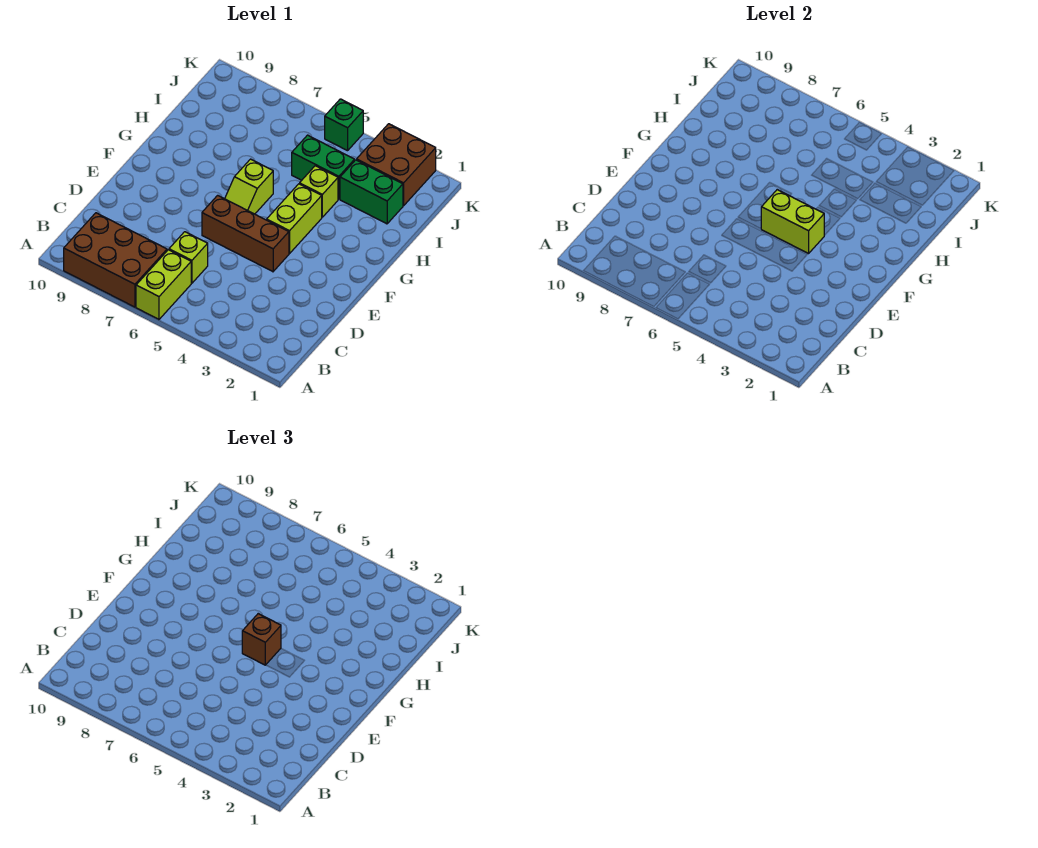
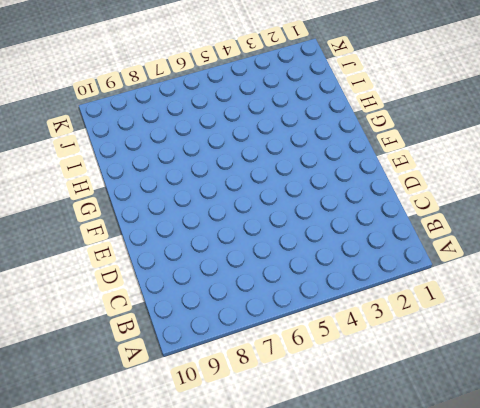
none -> lime 1x2 brick [136,250,191,319]
none -> brown 2x3 brick [64,213,167,307]
none -> lime 1x1 brick [169,232,208,283]

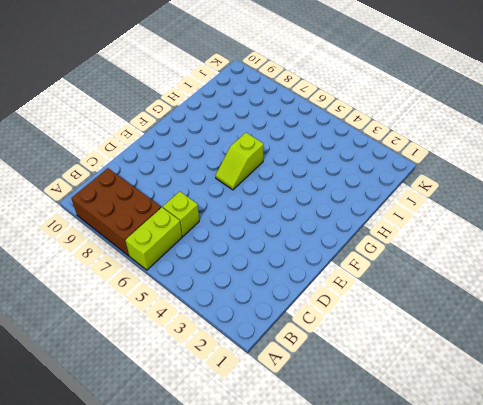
none -> brown 1x3 brick [202,195,289,272]
none -> lime 1x2 brick [267,184,322,254]
none -> lime 1x1 brick [300,166,338,217]

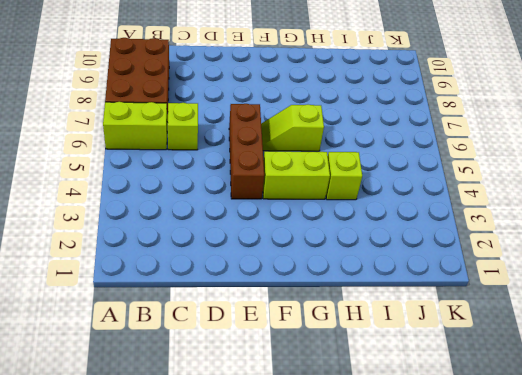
none -> green 1x2 brick [340,160,403,224]
none -> green 1x2 brick [292,135,355,199]
none -> brown 2x2 brick [357,124,436,206]

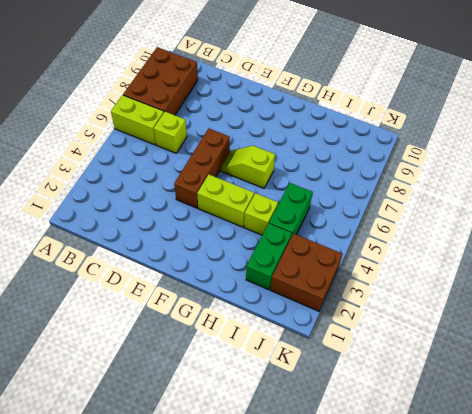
none -> green 1x1 brick [325,99,363,151]
none -> lime 1x2 brick [761,190,824,254]
none -> brown 1x1 brick [242,614,281,665]

